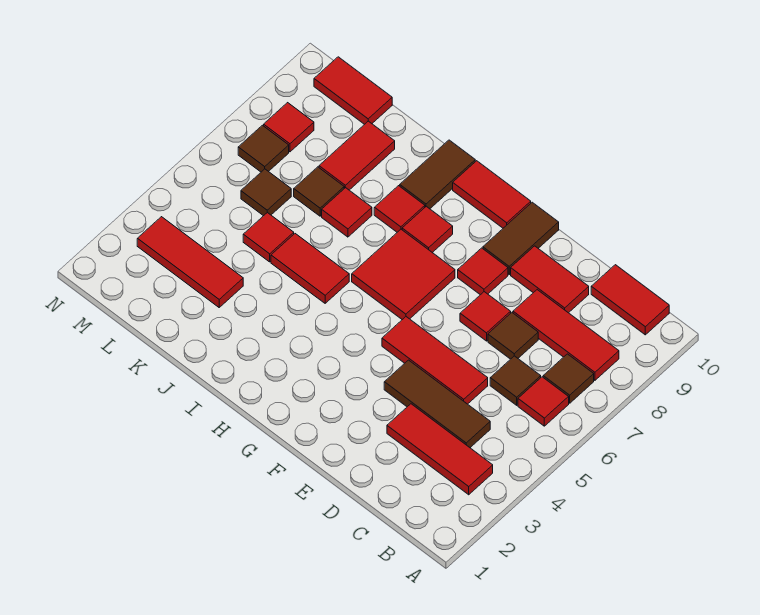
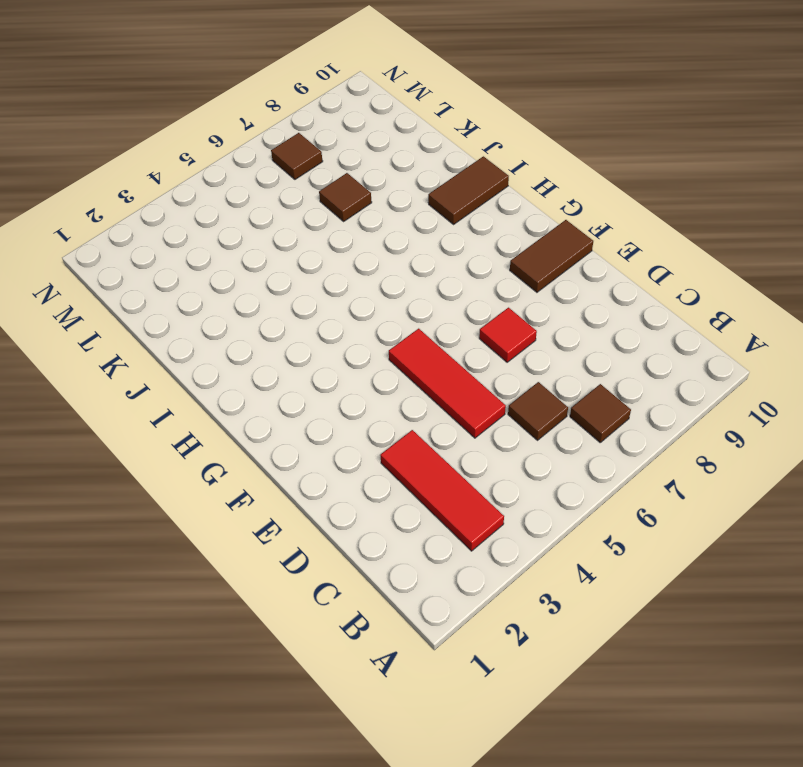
none -> red 1x1 tile [518,377,569,426]
none -> red 1x3 tile [513,290,619,380]
none -> red 1x2 tile [591,265,669,335]

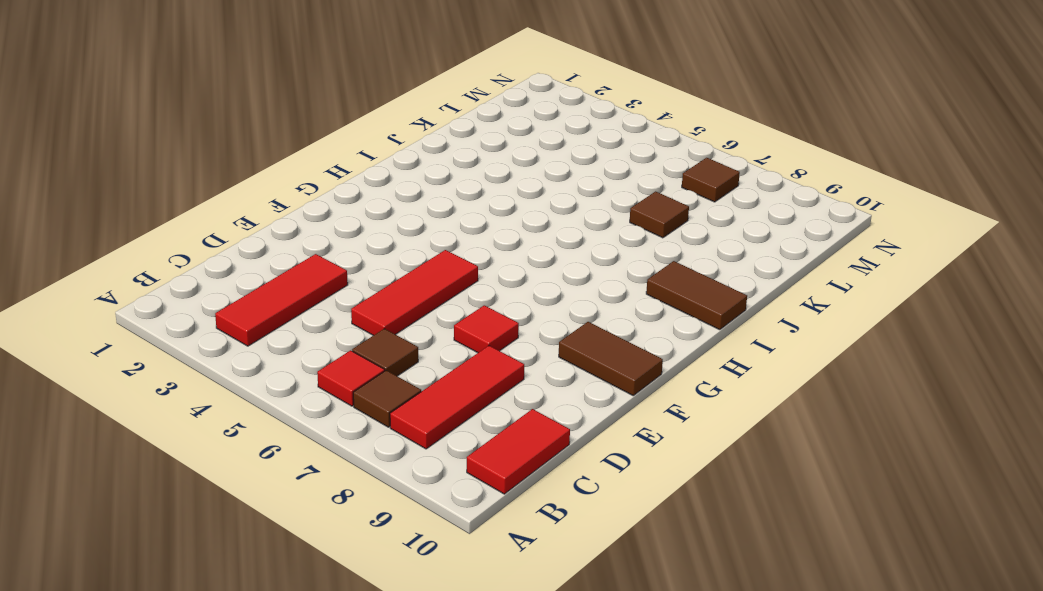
none -> brown 1x3 tile [384,360,490,447]
none -> brown 1x1 tile [488,313,538,359]
none -> red 1x2 tile [511,246,589,313]

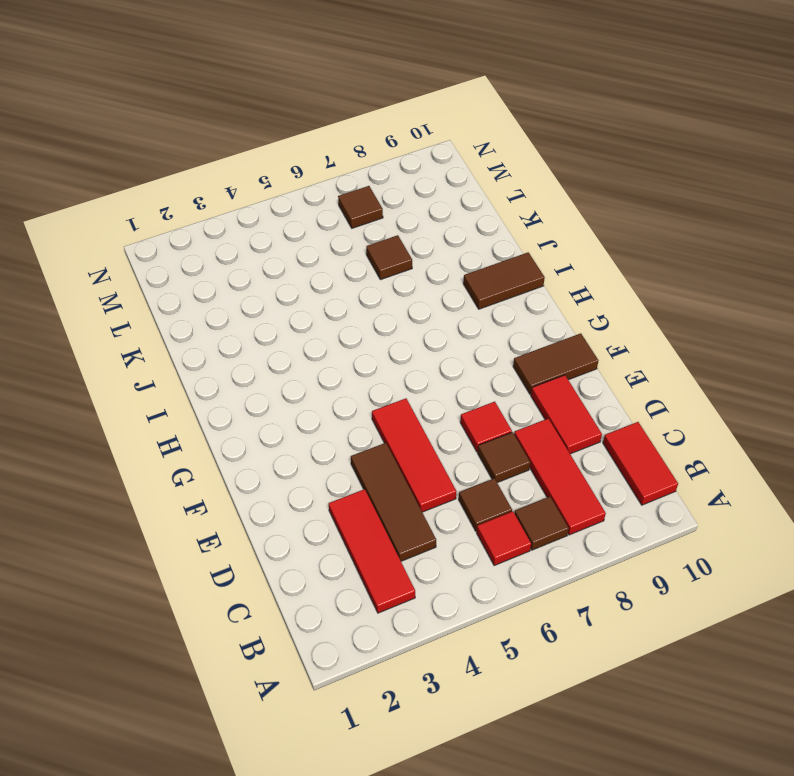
none -> red 1x1 tile [458,248,508,295]
none -> red 2x2 tile [352,229,455,319]
none -> red 1x2 tile [453,161,531,228]

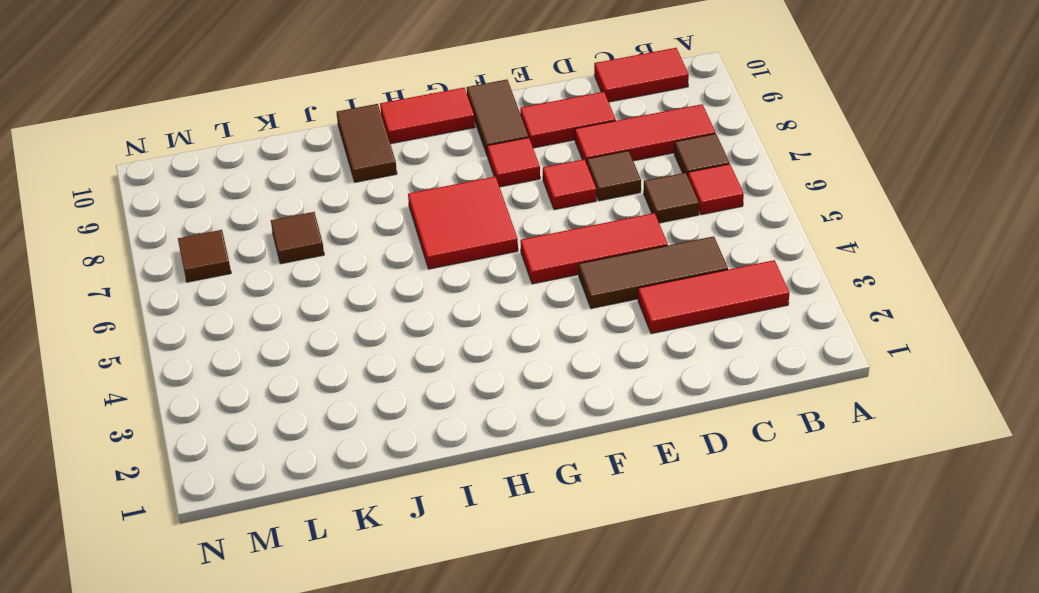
none -> red 1x1 tile [402,206,453,253]
none -> red 1x2 tile [271,234,349,303]
none -> red 1x1 tile [374,186,425,232]

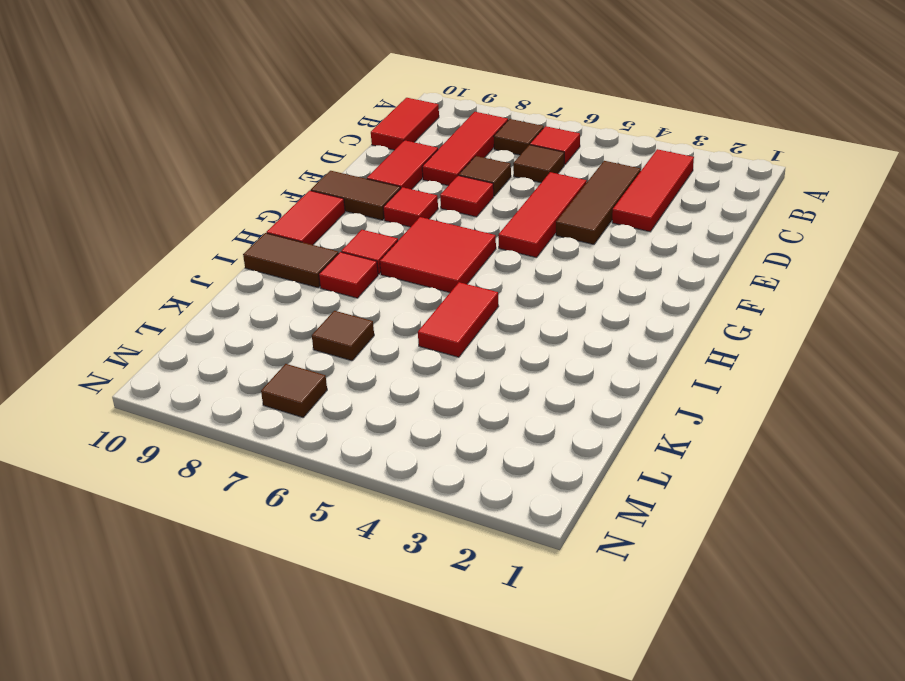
none -> red 1x1 tile [322,188,372,237]
none -> red 1x3 tile [137,217,243,307]
none -> red 1x1 tile [243,213,294,262]

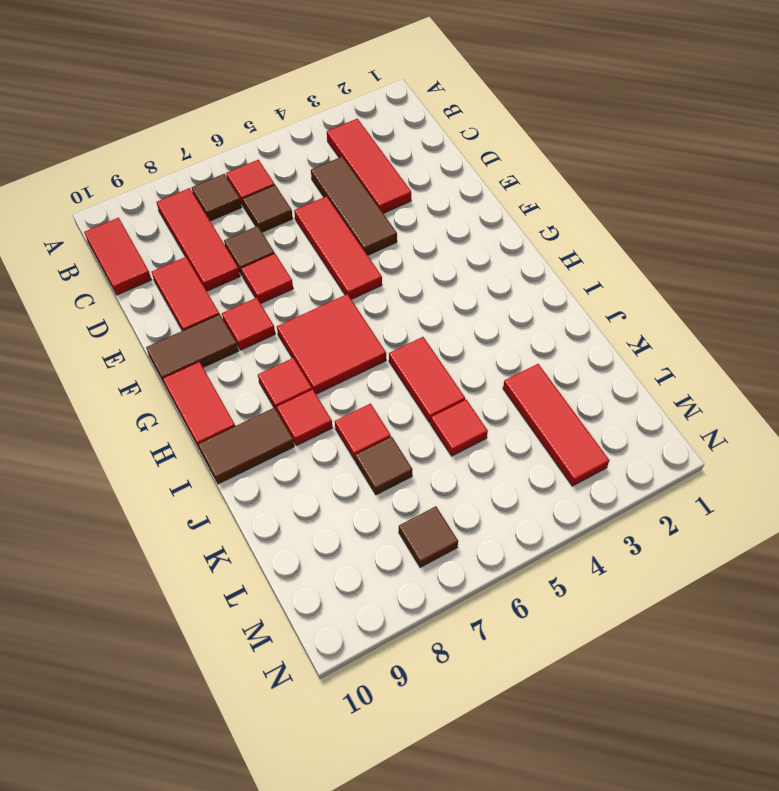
none -> red 1x2 tile [319,121,395,190]
none -> brown 1x1 tile [241,169,291,216]
none -> red 1x2 tile [314,57,392,124]

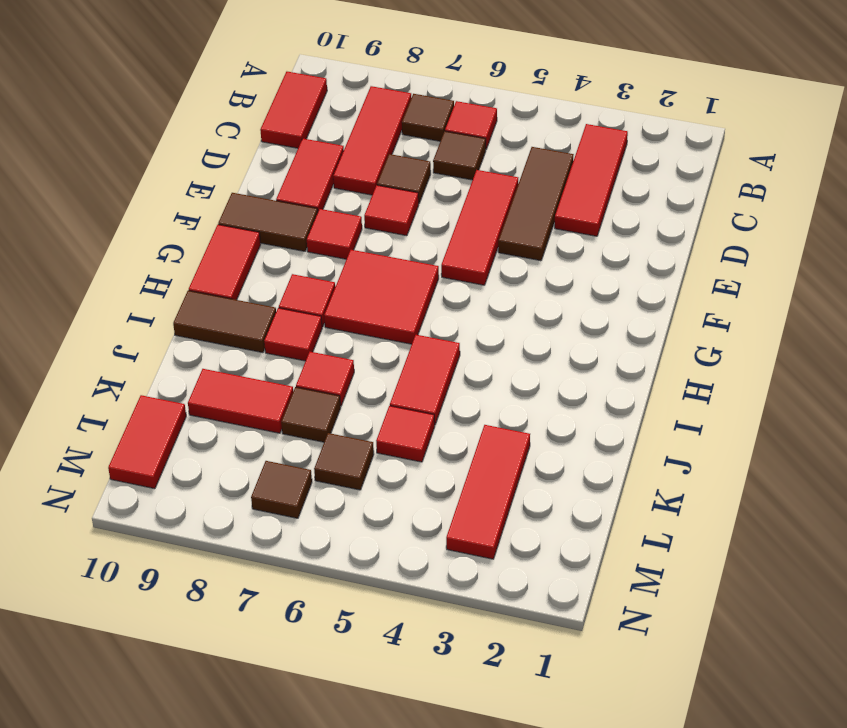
none -> red 1x1 tile [264,103,314,152]

